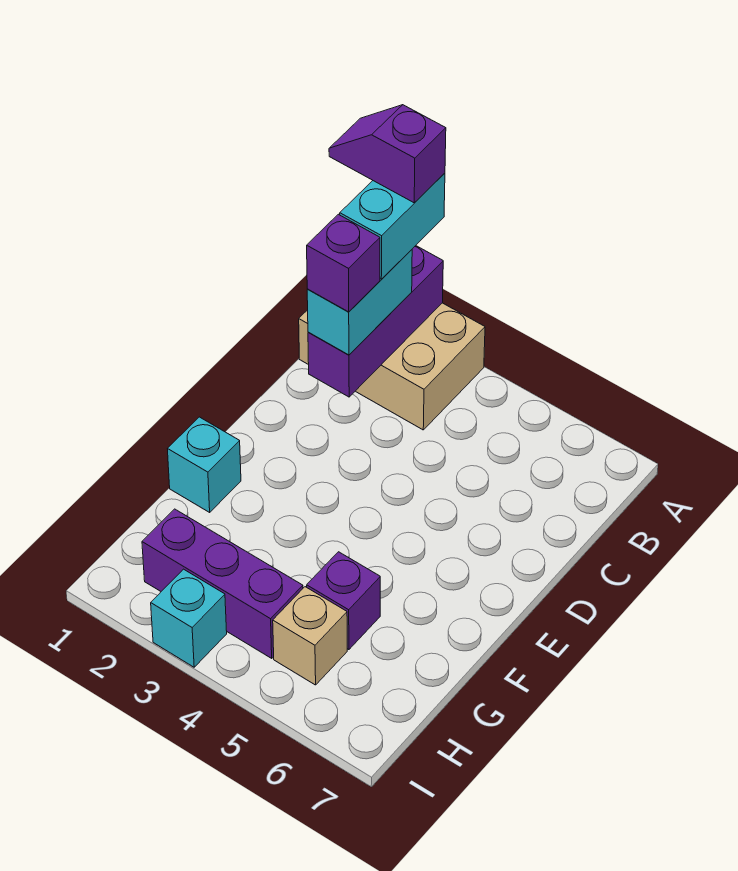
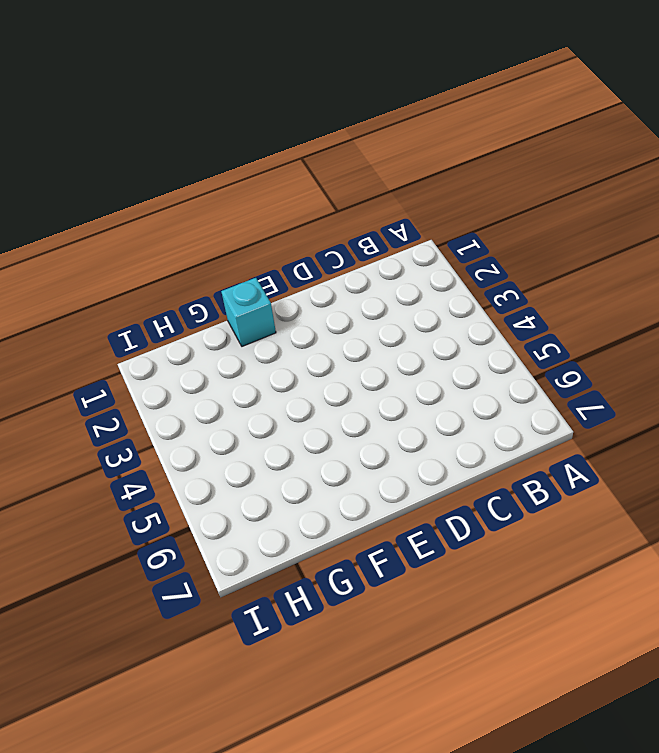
none -> tan 2x3 brick [299,303,485,430]
none -> purple 1x1 brick [307,552,380,650]

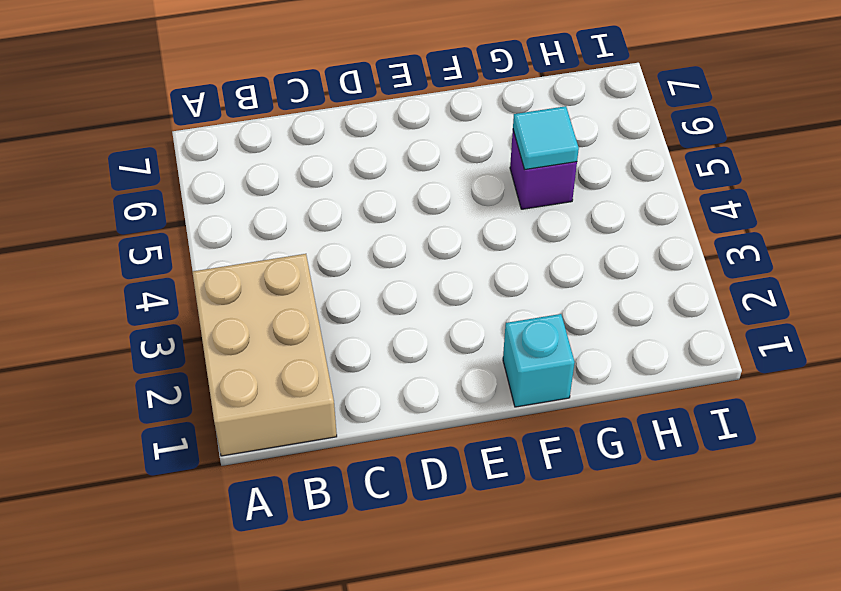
cyan 1x1 tile [513,106,579,170] -> none
none -> purple 1x3 brick [142,509,303,658]
none -> tan 1x1 brick [273,587,347,685]

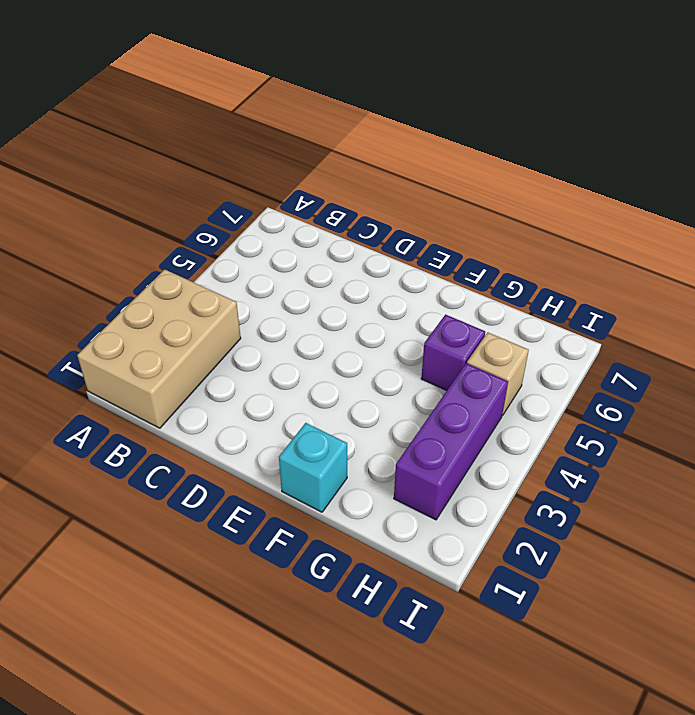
none -> cyan 1x1 brick [151,569,227,667]
none -> purple 1x3 brick [308,246,443,397]

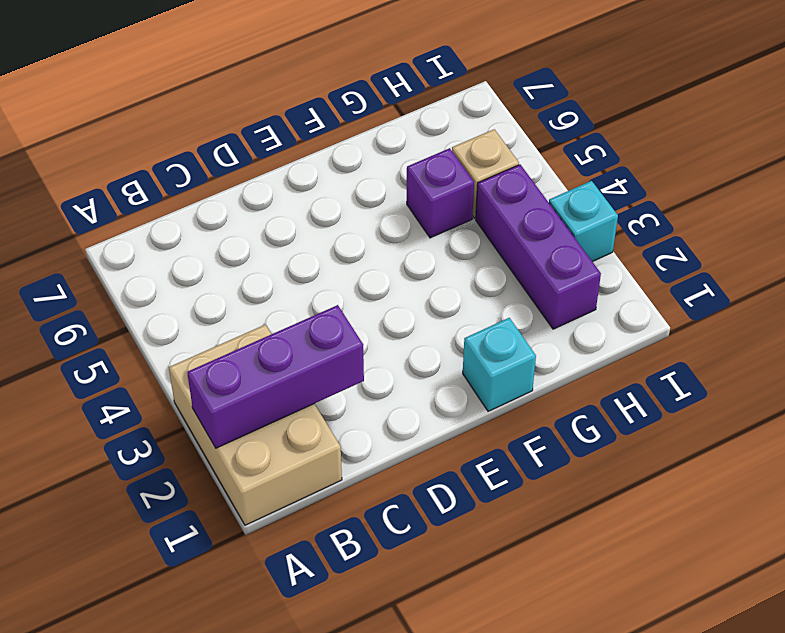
none -> cyan 1x2 brick [307,250,412,355]
none -> cyan 1x2 brick [340,173,445,279]

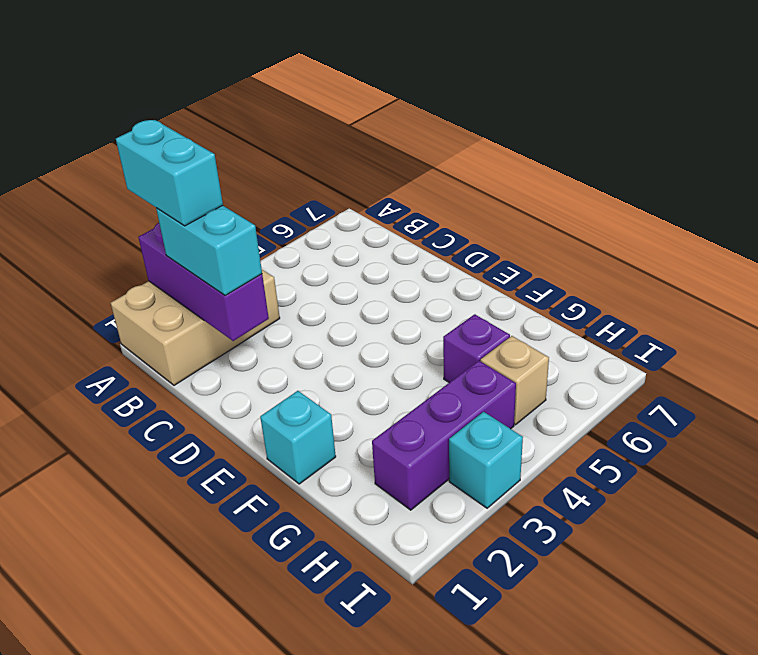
none -> purple 1x1 brick [307,214,380,312]
none -> purple 1x2 slope [329,105,446,203]

